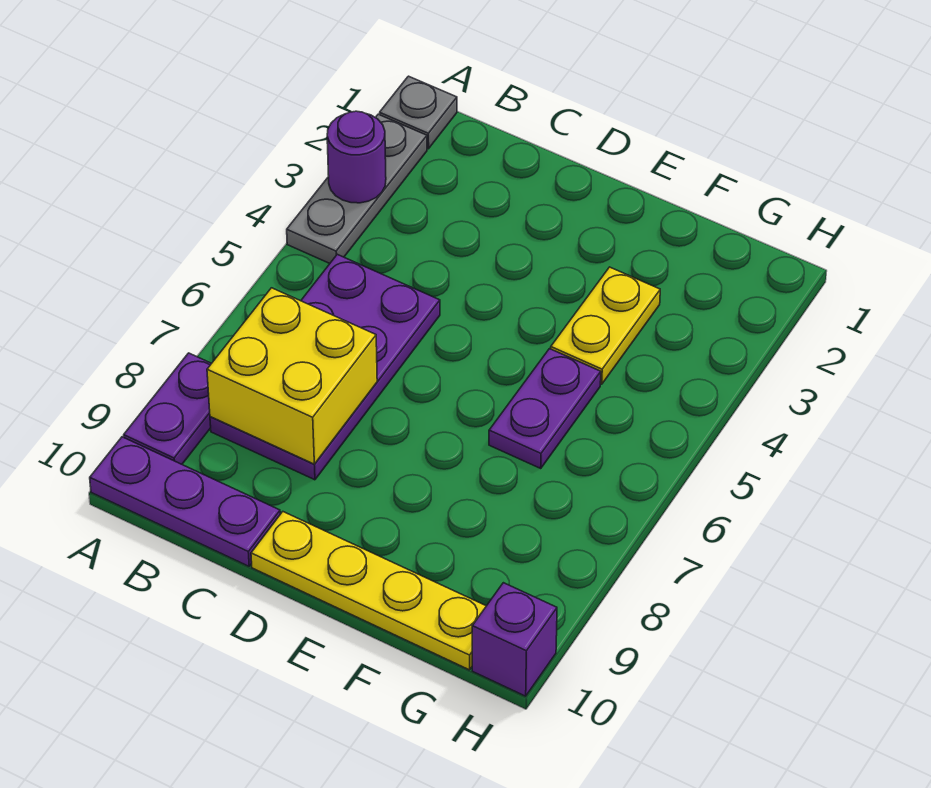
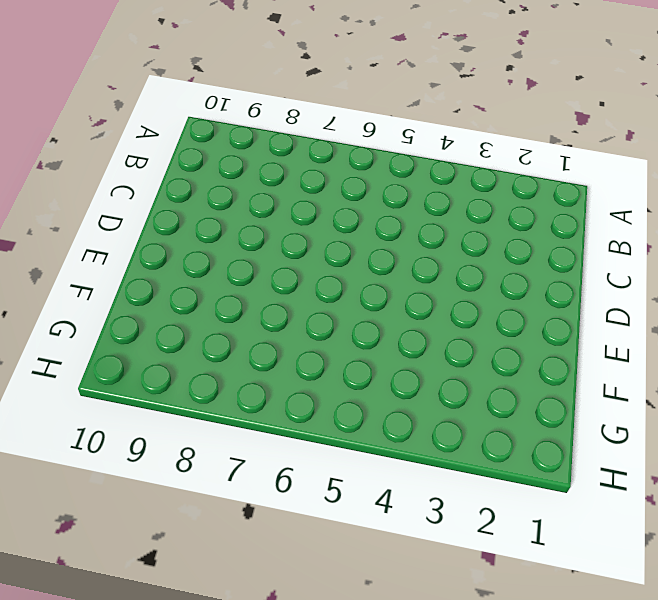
none -> grey 1x1 plate [380,76,457,149]
none -> grey 1x3 plate [287,114,427,263]

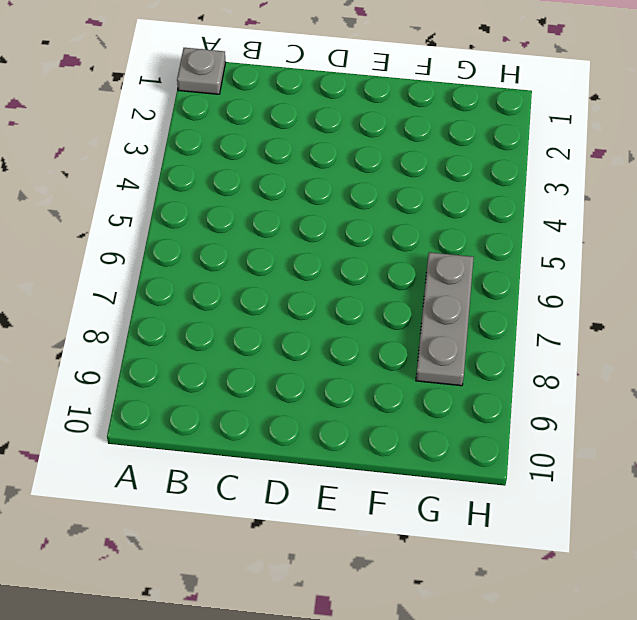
grey 1x3 plate [416,252,474,386] -> grey 1x3 plate moved to [287,114,427,263]
none -> purple 1x2 plate [124,353,212,464]
none -> purple 1x3 plate [90,437,280,566]

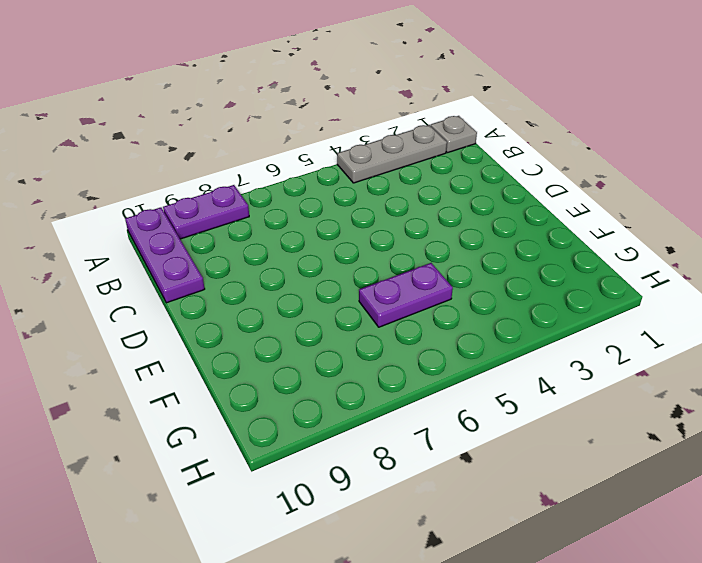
none -> purple 2x4 plate [210,254,440,480]
none -> yellow 1x4 plate [251,512,486,670]

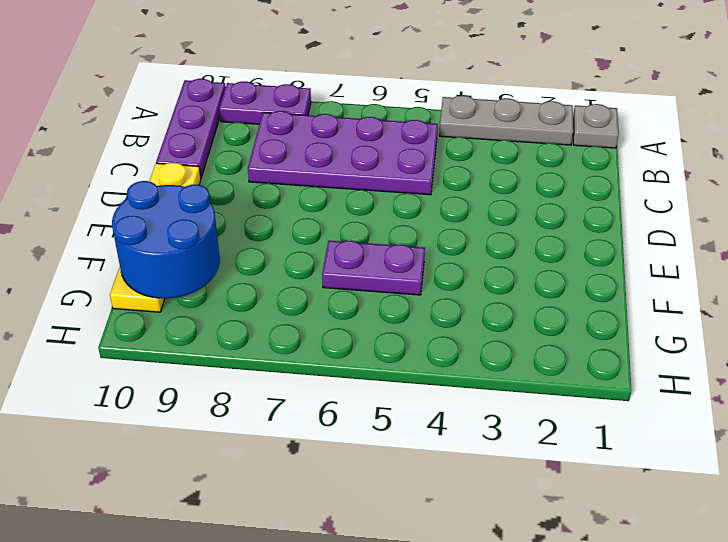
blue 2x2 round brick [112,181,220,298] -> none
none -> yellow 1x2 plate [551,267,660,384]
none -> purple 1x1 brick [472,583,557,696]

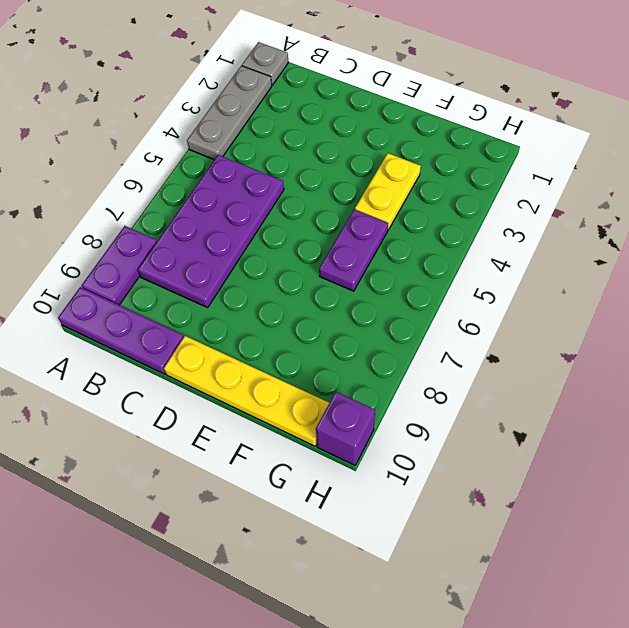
none -> purple 1x1 round brick [327,111,386,203]
none -> yellow 2x2 brick [207,288,377,464]

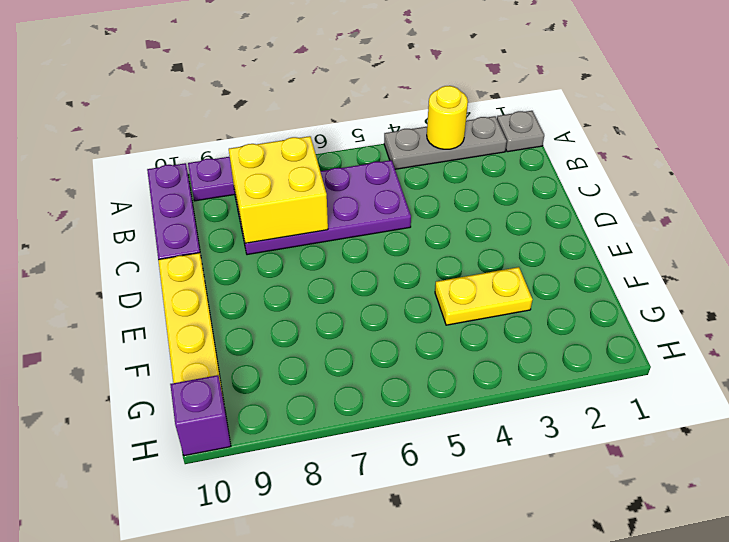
yellow 1x1 round brick [427,86,468,149] -> purple 1x1 round brick [327,111,386,203]
none -> purple 1x2 plate [489,349,601,468]

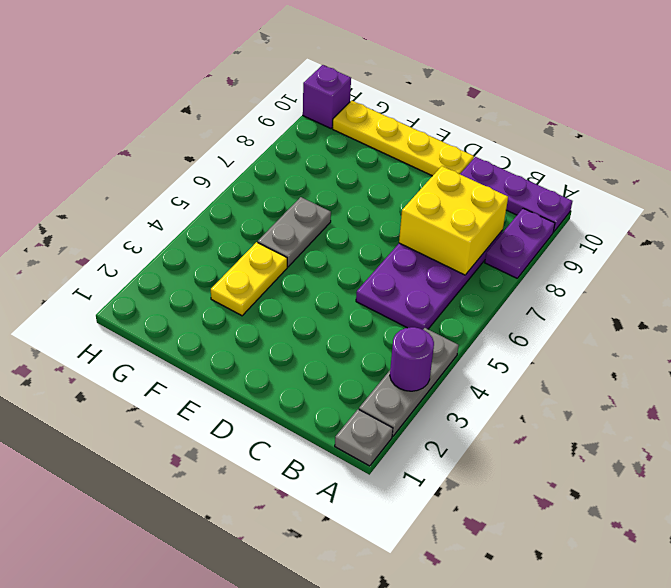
grey 1x2 plate [258,197,331,267] -> purple 1x2 plate [489,349,601,468]

